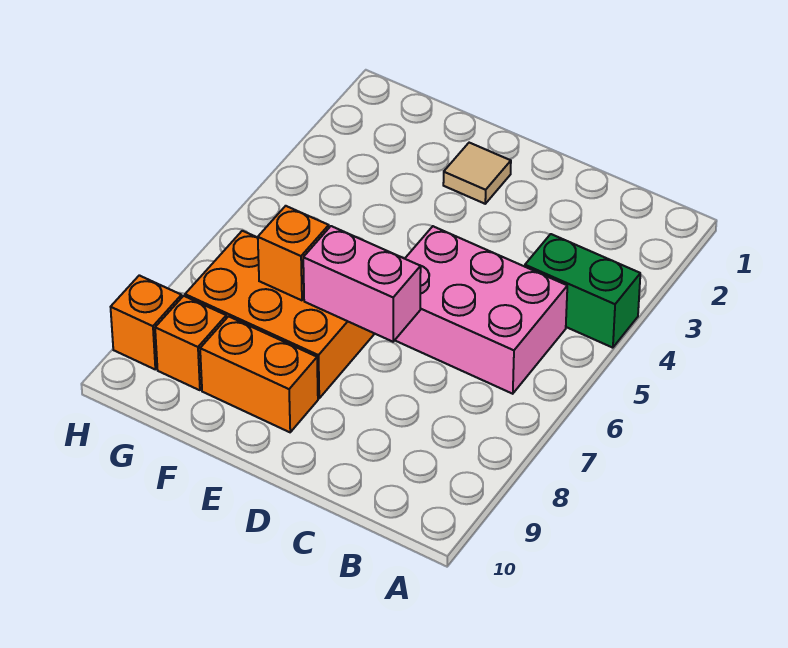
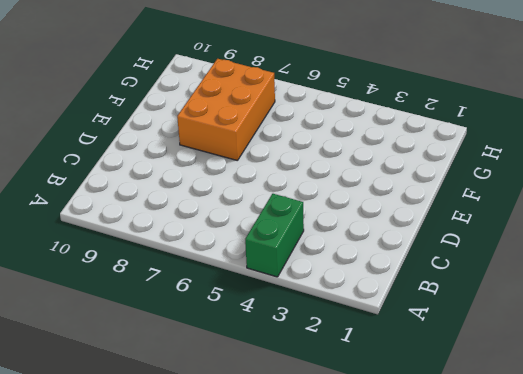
none -> pink 2x3 brick [395,226,567,394]
none -> tan 1x1 tile [443,143,511,204]

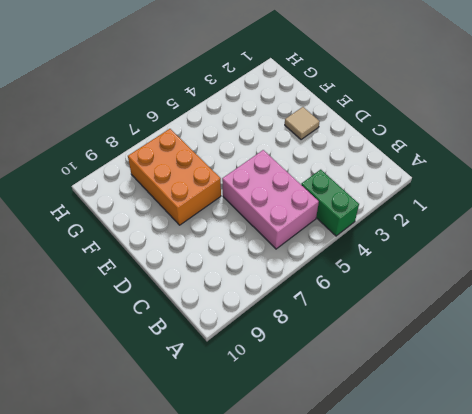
none -> orange 1x2 brick [200,316,318,432]
none -> orange 1x1 brick [155,296,226,390]

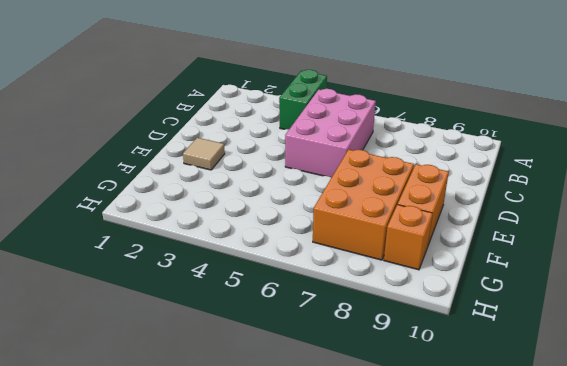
none -> orange 1x1 brick [111,275,182,369]
none -> pink 1x2 brick [303,226,421,342]

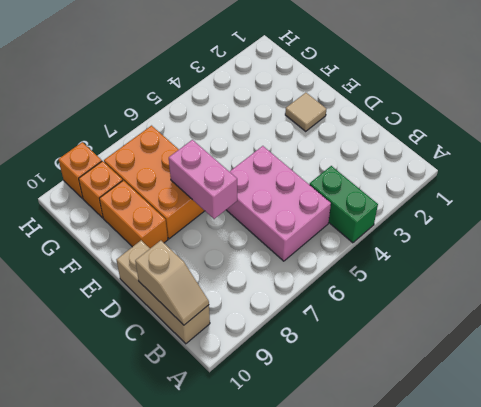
tan 1x3 brick [116,240,210,344] -> none
tan 1x2 slope [135,241,209,325] -> none
none -> orange 1x1 brick [258,206,329,300]

